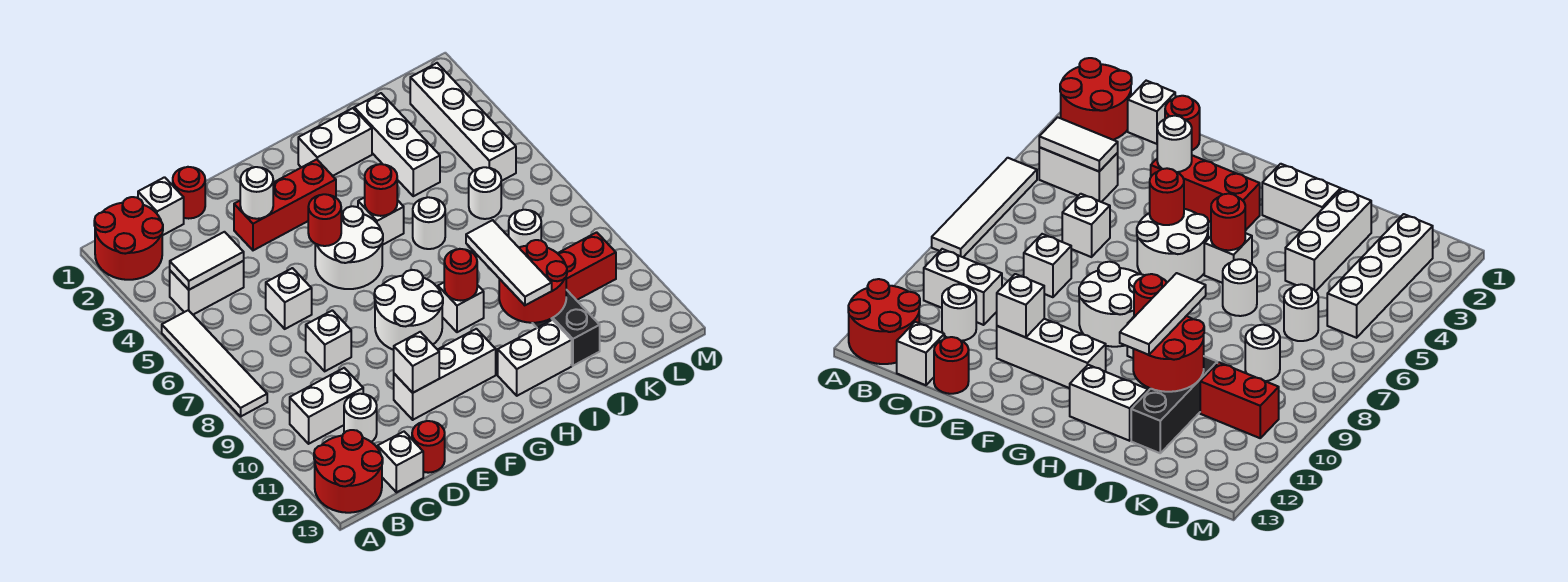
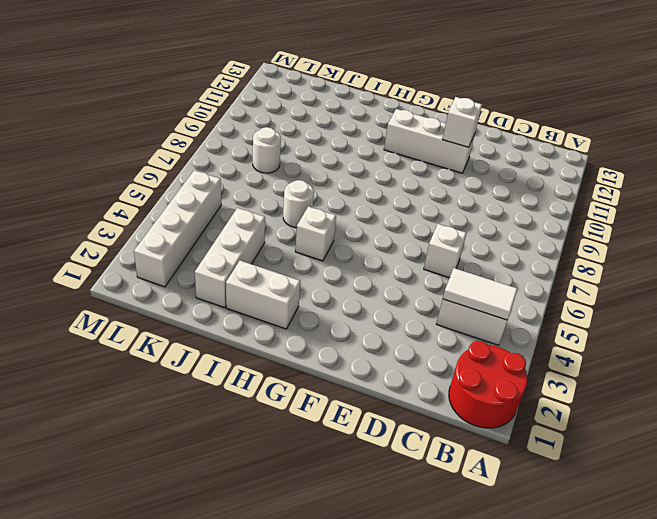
none -> white 1x4 tile [162,310,267,416]
none -> red 2x2 round brick [314,430,383,513]
none -> white 1x2 brick [290,368,363,444]
none -> white 1x1 brick [138,177,184,236]

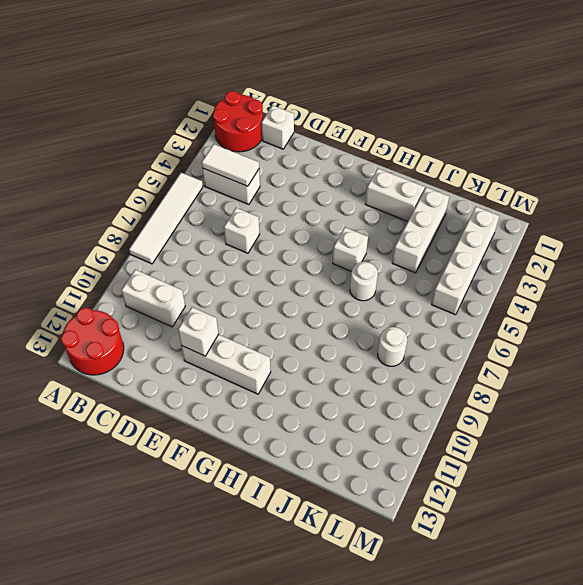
none -> white 1x1 round brick [344,394,377,442]
none -> white 1x1 brick [377,432,423,492]
none -> red 1x1 round brick [173,167,205,219]
none -> white 1x1 brick [306,310,351,371]

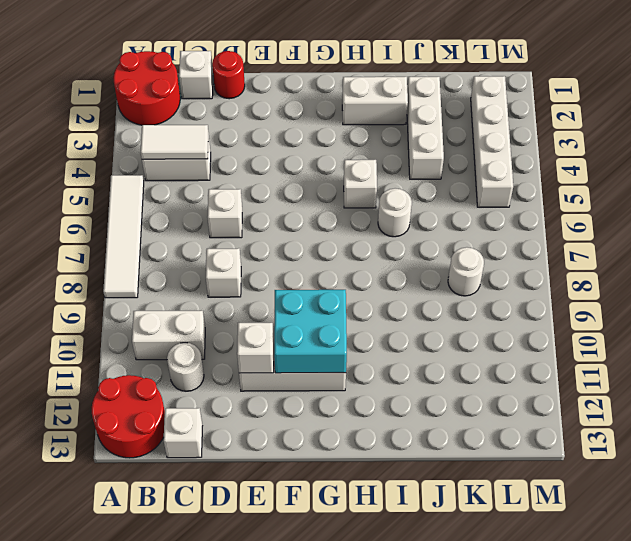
cyan 2x2 brick [274,290,347,373] -> none
none -> red 1x1 round brick [412,421,445,473]
none -> red 1x3 brick [234,159,336,250]
none -> white 2x2 round brick [315,206,383,289]
none -> white 2x2 round brick [374,270,443,350]

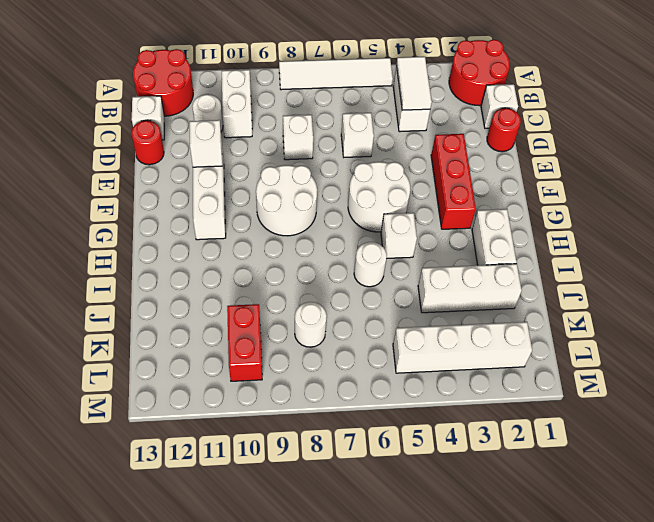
none -> white 1x1 brick [438,282,484,332]
none -> white 1x2 brick [498,320,572,396]
none -> black 1x3 brick [533,290,600,366]
none -> white 1x1 round brick [469,167,501,219]

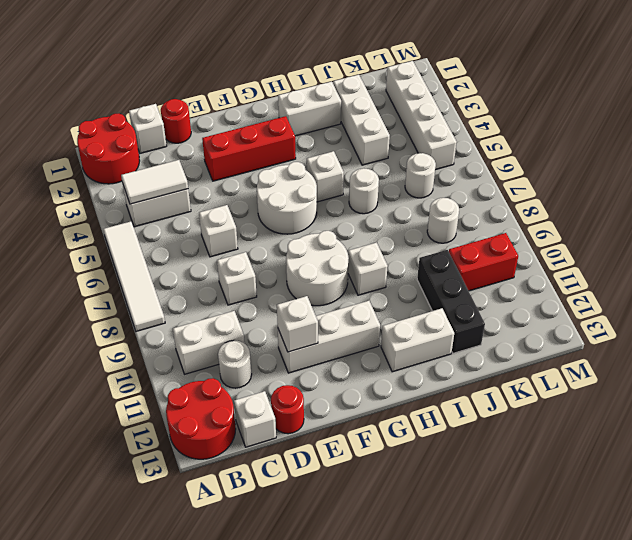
none -> white 1x1 round brick [240,167,273,219]
none -> red 1x1 round brick [308,194,341,246]
none -> red 1x1 round brick [365,164,397,216]
none -> red 1x1 round brick [444,249,477,301]

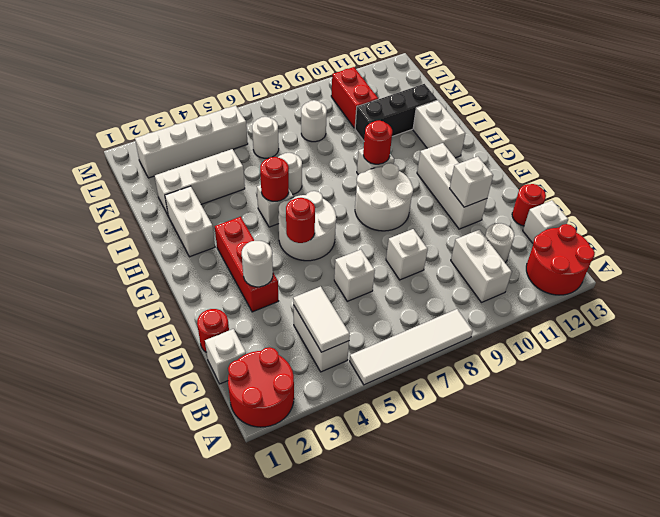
none -> red 2x2 round brick [499,240,567,323]
none -> white 1x3 tile [466,220,552,305]

